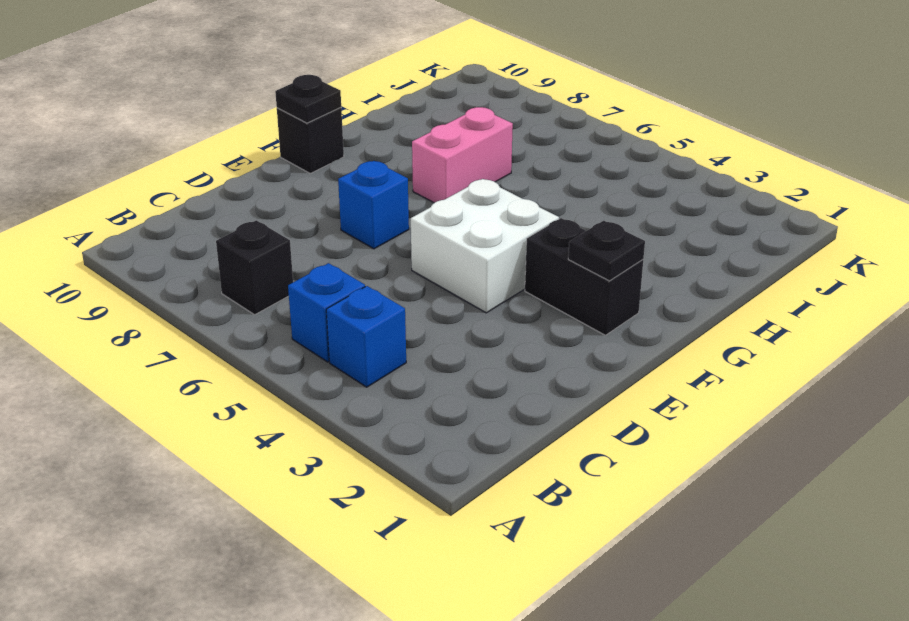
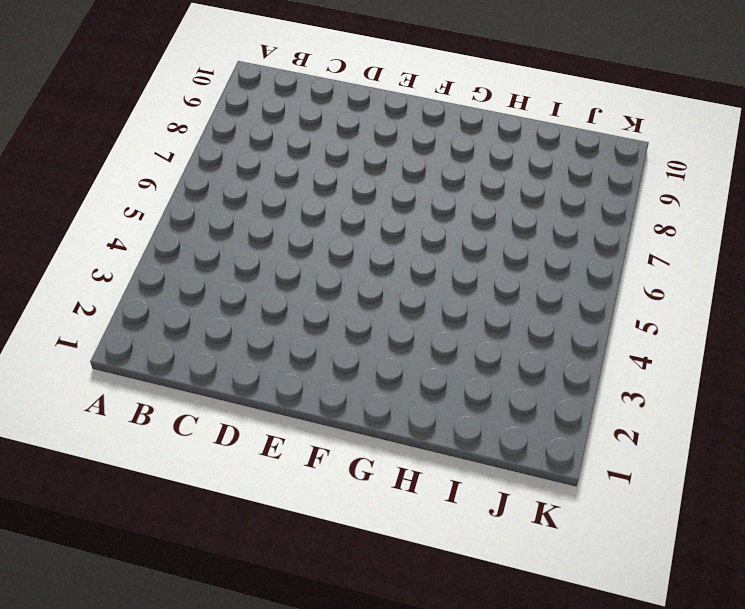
none -> blue 1x1 brick [326,286,406,387]
none -> blue 1x1 brick [288,263,365,362]

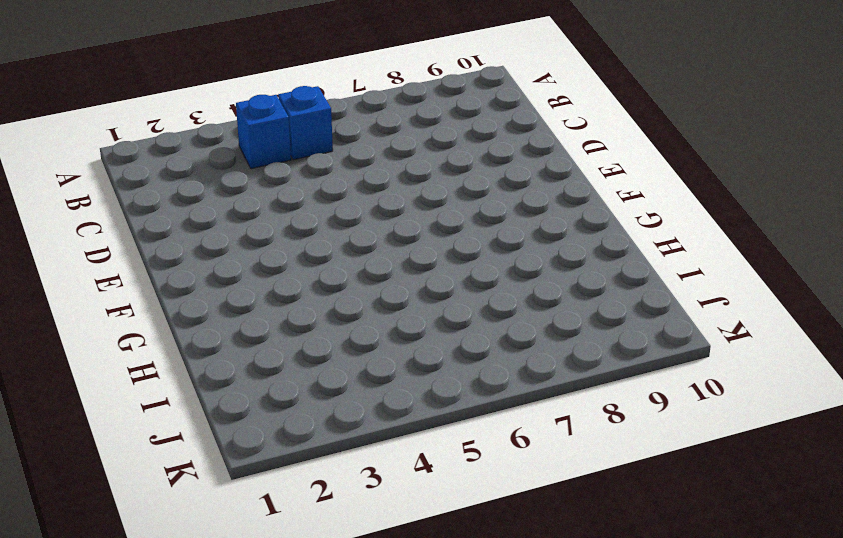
none -> black 1x1 brick [216,220,293,315]
none -> white 2x2 brick [411,179,559,313]

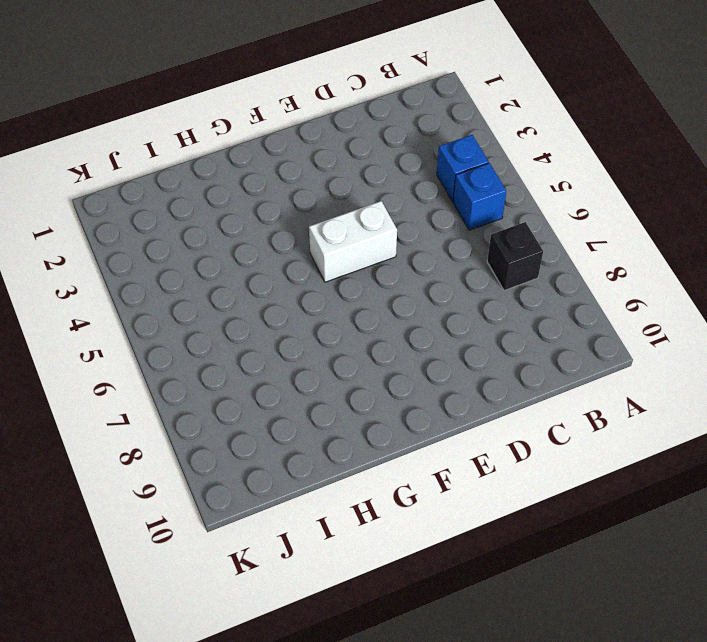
white 1x2 brick [309,201,397,282] -> white 2x2 brick [411,179,559,313]
none -> blue 1x1 brick [338,161,409,249]
none -> black 1x2 brick [525,218,643,335]

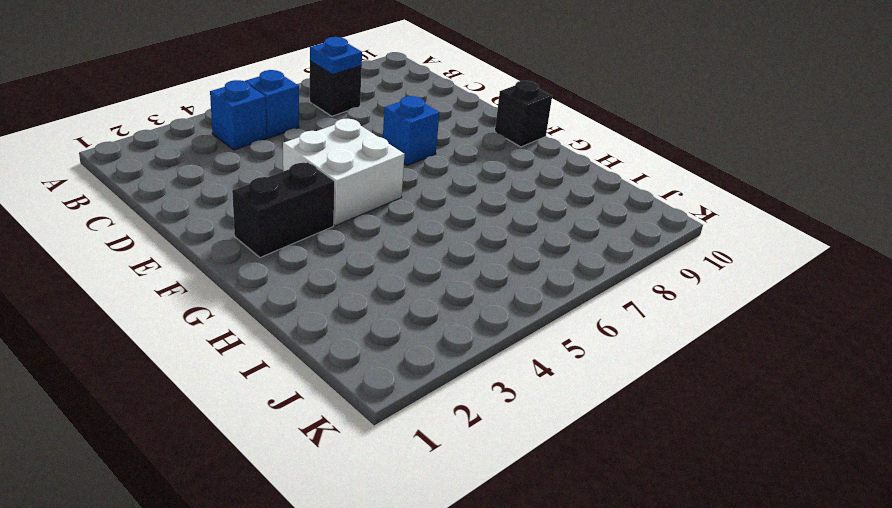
blue 1x1 plate [310,37,362,75] -> none
none -> pink 1x2 brick [412,107,513,203]
none -> black 1x1 plate [568,221,645,281]

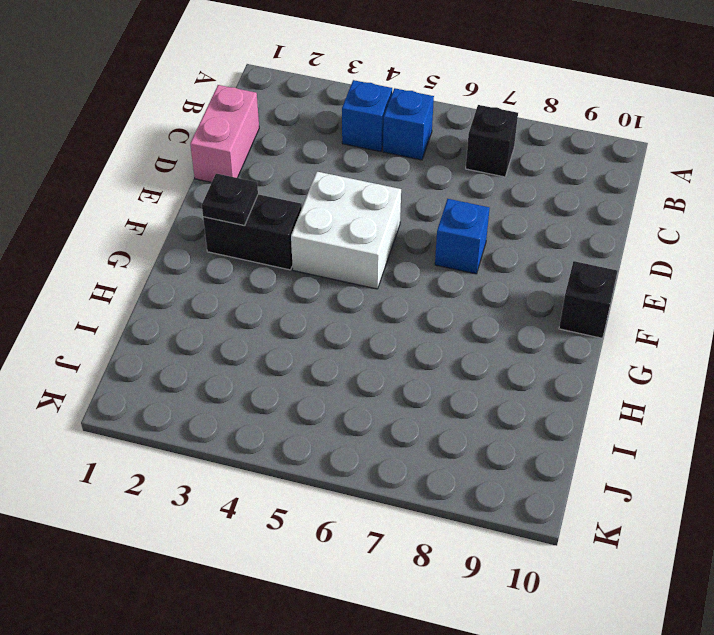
pink 1x2 brick [190,85,259,182] -> pink 1x2 brick moved to [412,107,513,203]
none -> black 1x1 plate [275,75,341,123]

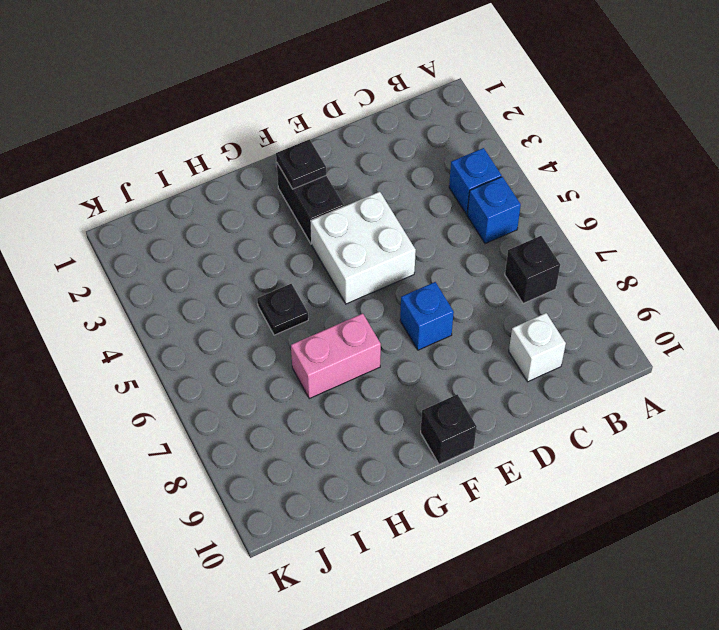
white 1x1 brick [509,313,566,382] -> none
black 1x1 plate [257,284,308,335] -> black 1x1 plate moved to [275,75,341,123]

